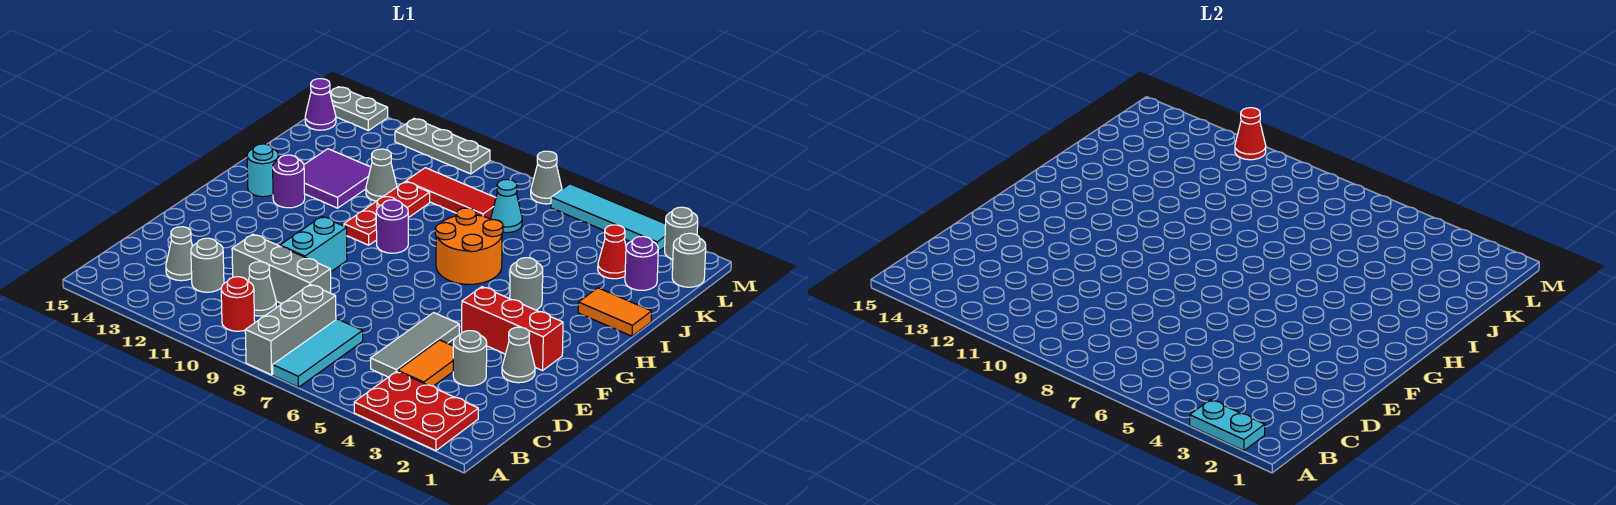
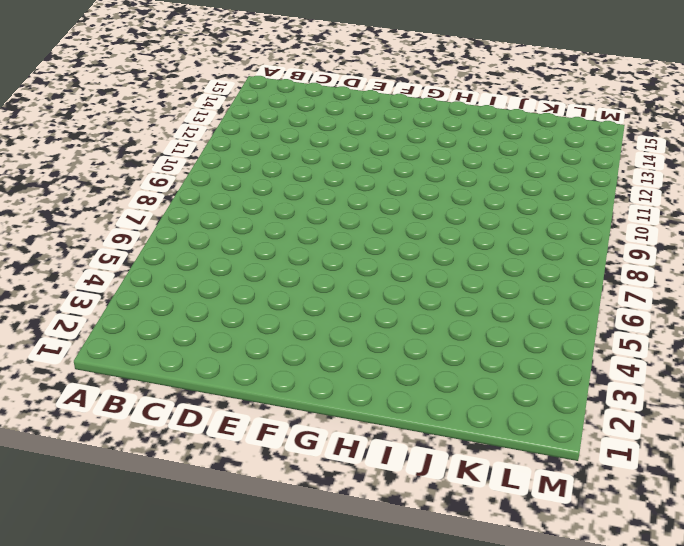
none -> red 2x3 plate [354,371,478,451]
none -> cyan 1x3 tile [273,319,363,387]
none -> grey 1x3 brick [245,284,336,375]
none -> red 1x1 round brick [221,277,255,331]

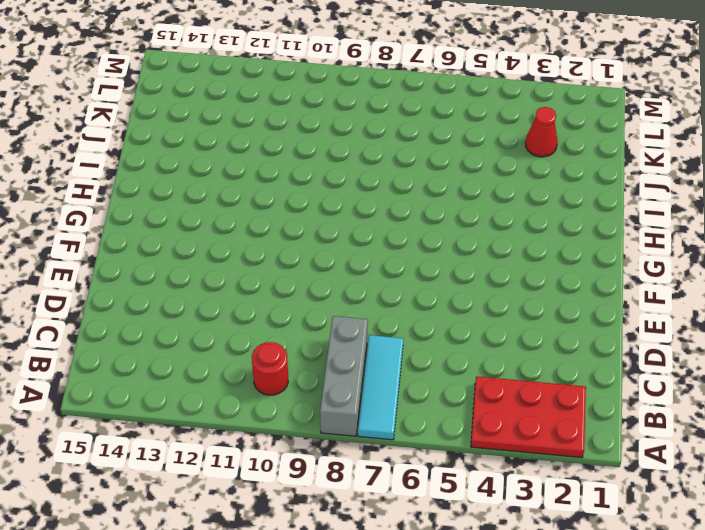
none -> orange 1x2 tile [398,340,453,386]
none -> grey 1x3 tile [370,313,459,377]
none -> grey 1x1 cone [248,262,276,316]
none -> grey 1x1 round brick [191,238,224,292]

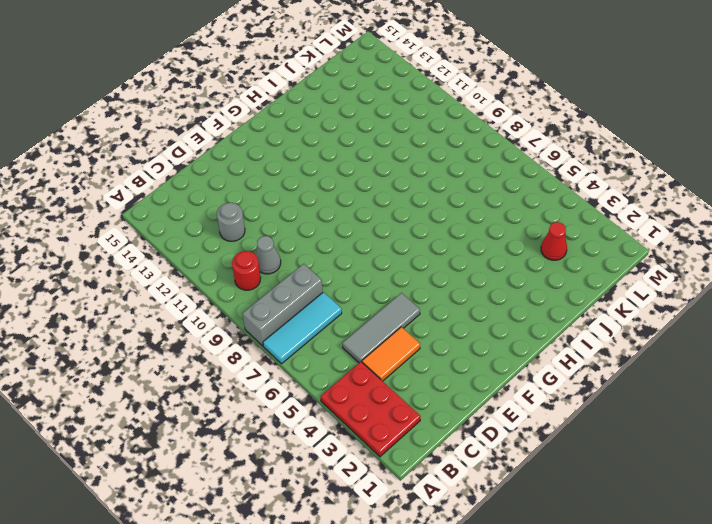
none -> grey 1x1 cone [166,227,192,281]
none -> grey 1x1 round brick [453,331,487,386]
none -> grey 1x3 brick [232,234,331,304]
none -> grey 1x1 cone [502,327,535,383]

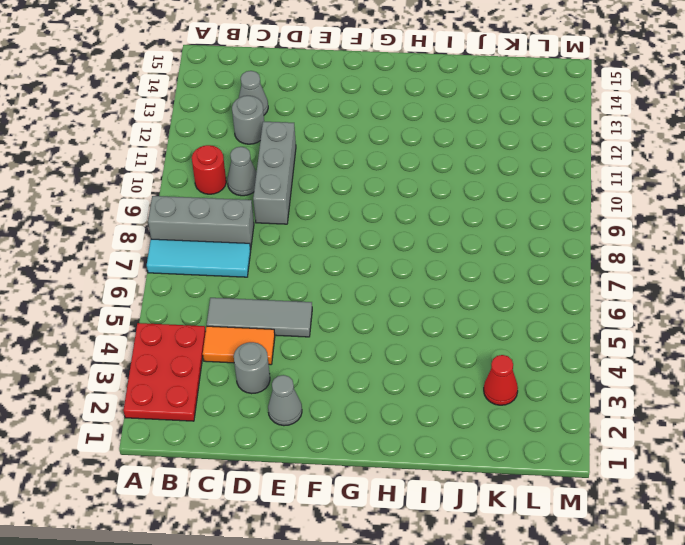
none -> cyan 1x2 brick [280,217,347,271]
none -> red 1x3 brick [462,287,563,371]
none -> grey 1x1 round brick [510,258,543,310]
none -> orange 2x2 round brick [435,208,503,284]

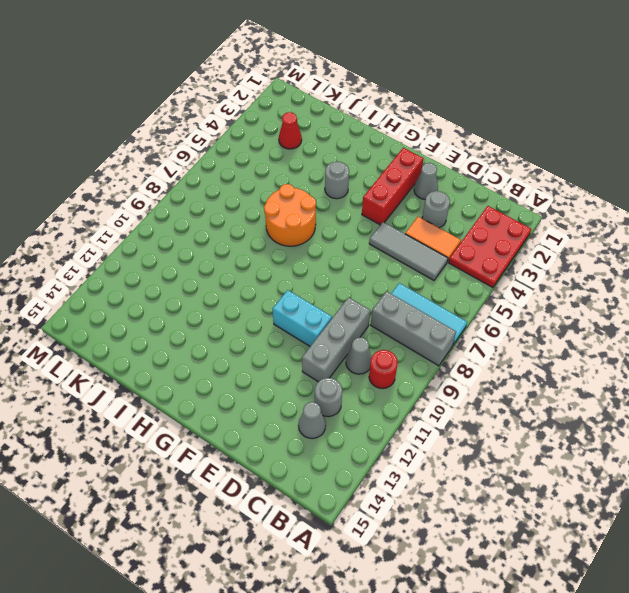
none -> purple 1x1 round brick [376,200,408,253]
none -> red 1x3 plate [344,182,430,245]
none -> purple 1x1 round brick [273,155,305,208]
none -> cyan 1x1 round brick [247,144,279,197]

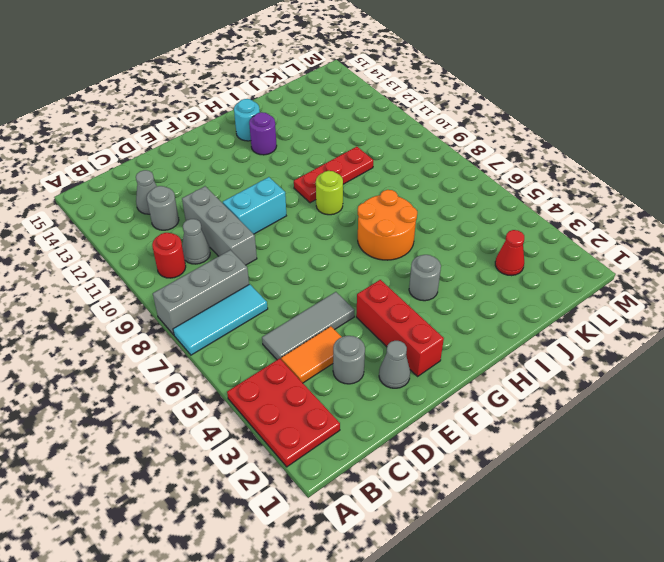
lime 1x1 round brick [316,171,343,215] -> purple 1x1 round brick [376,200,408,253]
none -> orange 1x2 tile [578,288,652,336]
none -> purple 2x2 tile [304,149,371,208]
none -> grey 1x1 cone [366,149,397,201]
none -> purple 1x1 round brick [625,236,658,290]

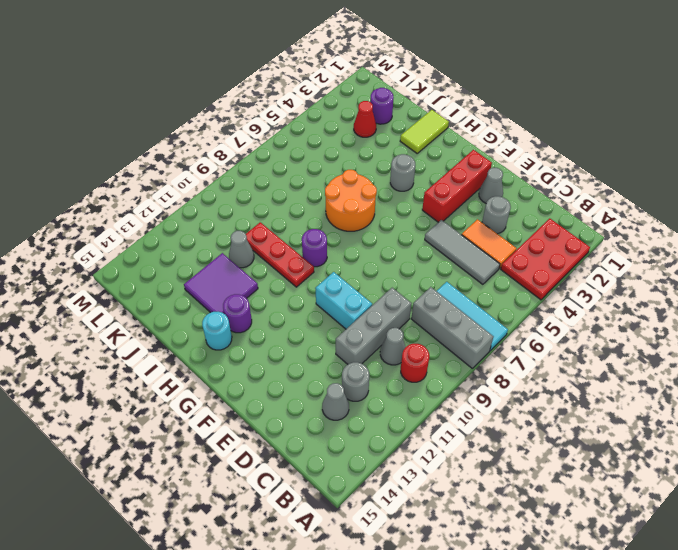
lime 1x2 tile [400,110,449,153] -> orange 1x2 tile [578,288,652,336]
none -> cyan 1x1 cone [491,179,522,233]
none -> red 1x3 tile [406,168,496,219]
none -> grey 1x1 round brick [672,233,706,287]
none -> purple 1x1 cone [305,79,336,130]

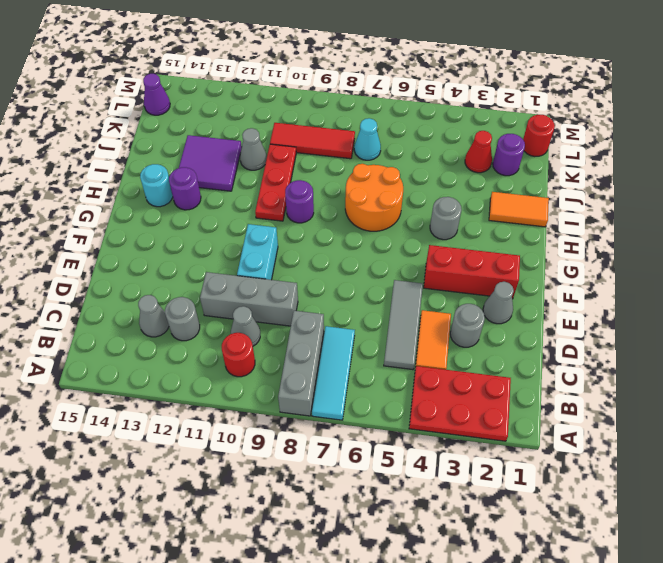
red 1x1 round brick [523,115,555,156] -> grey 1x1 round brick [672,233,706,287]
none -> grey 1x1 round brick [665,207,698,259]
none -> cyan 1x4 tile [551,184,666,252]
none -> grey 1x1 cone [531,151,562,204]
none -> grey 1x3 plate [395,119,490,174]

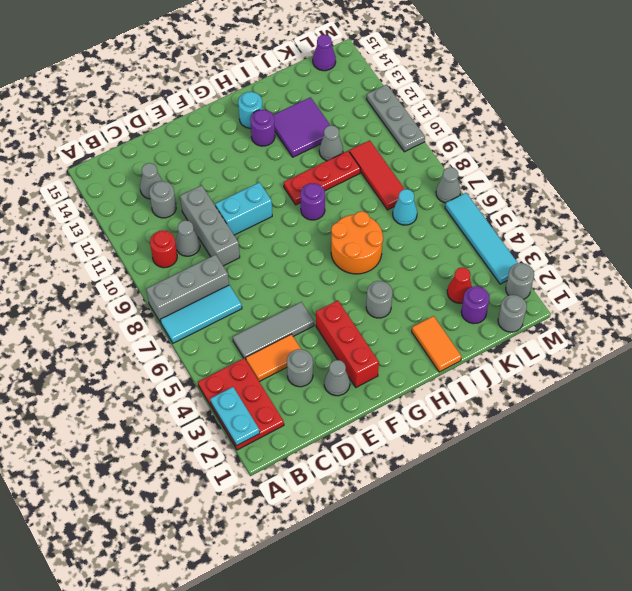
none -> grey 1x2 plate [330,87,388,130]
none -> red 1x1 cone [1235,108,1266,160]

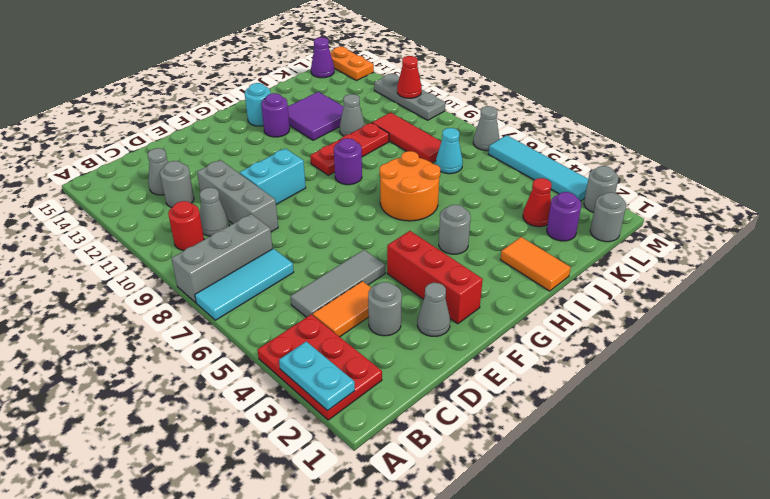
orange 1x2 plate [330,47,374,80] -> grey 1x2 plate [330,87,388,130]

